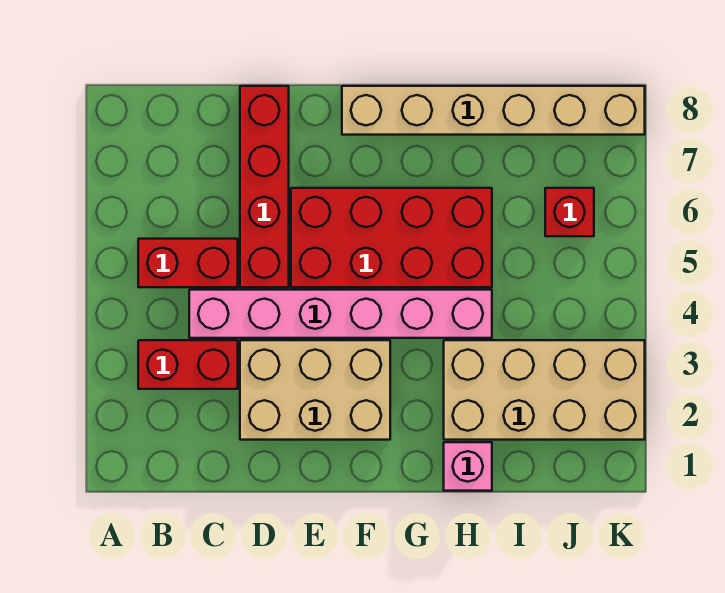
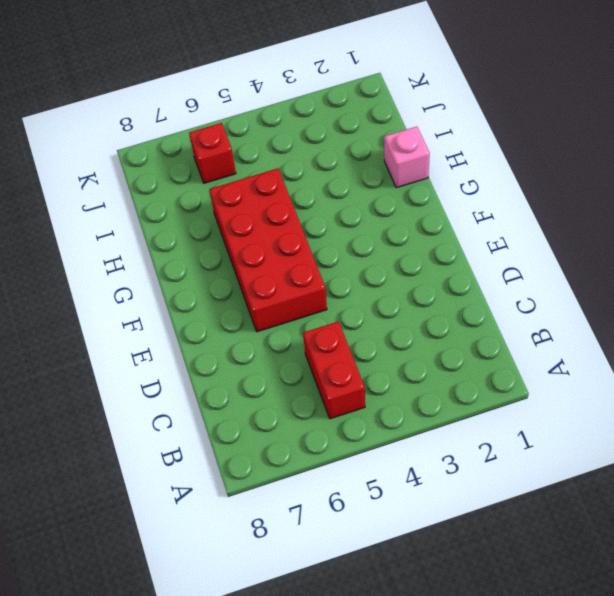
none -> red 1x2 brick [138,340,238,389]
none -> pink 1x6 brick [189,290,492,338]

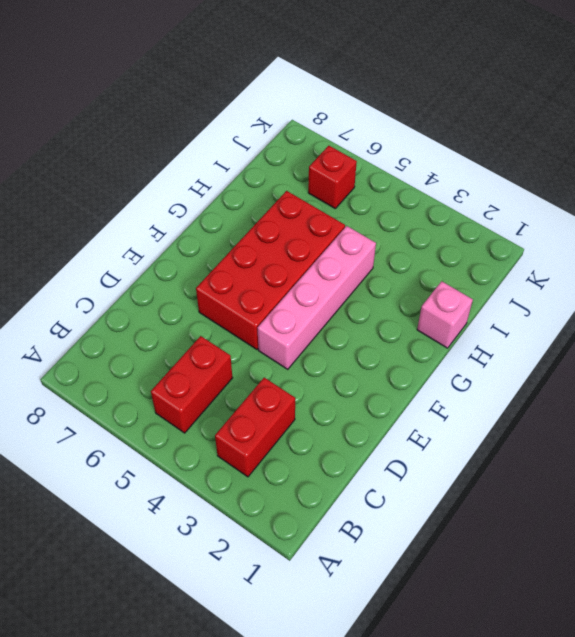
pink 1x4 brick [258,226,376,369] -> pink 1x6 brick [189,290,492,338]
none -> tan 2x3 brick [240,340,390,440]
none -> red 1x4 brick [240,86,289,287]

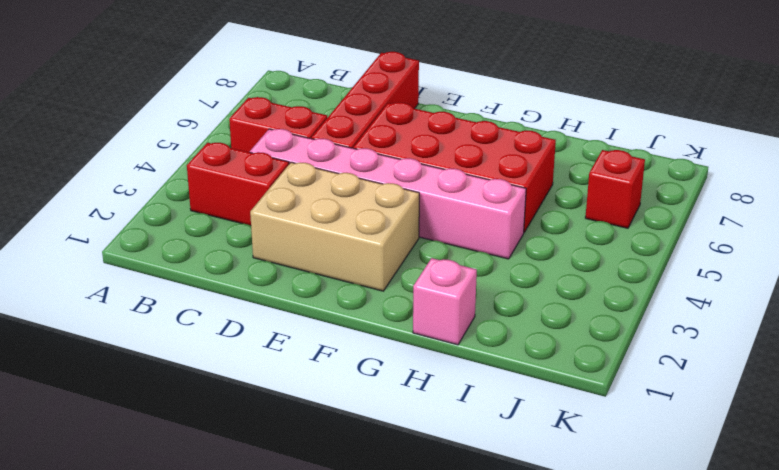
none -> tan 1x6 brick [342,86,645,135]
none -> tan 2x4 brick [444,340,645,440]

